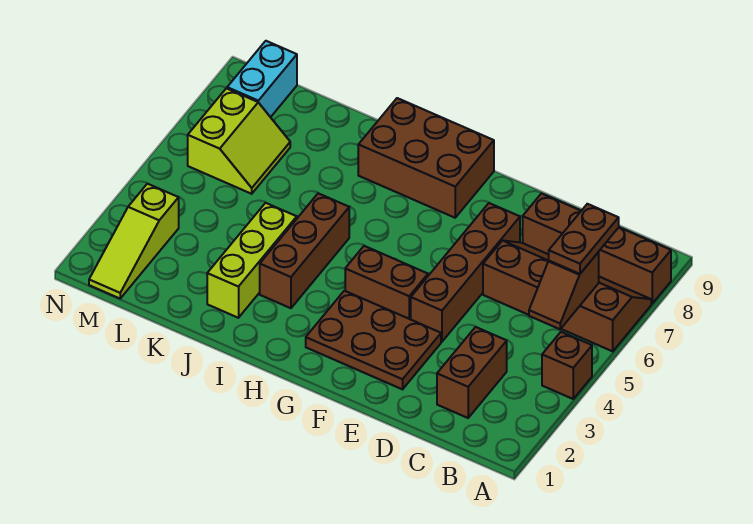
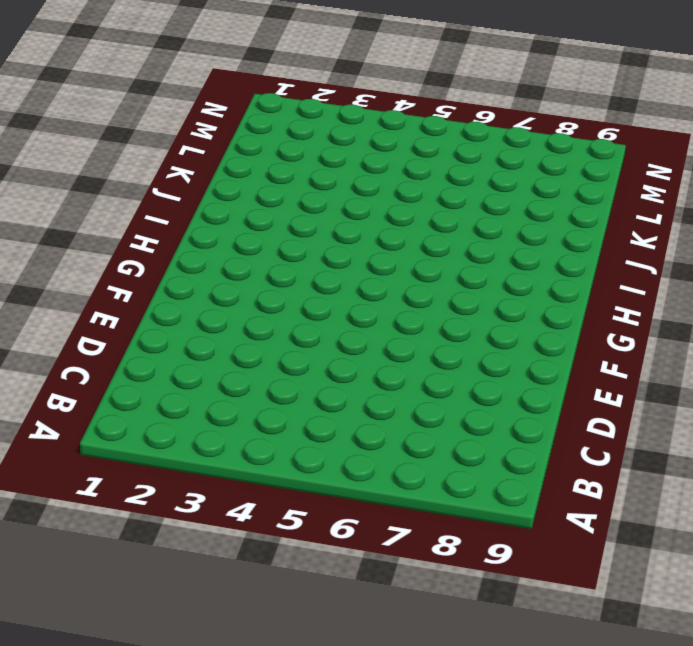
none -> brown 1x1 brick [542,332,592,399]
none -> brown 2x4 slope [483,240,651,351]
none -> brown 1x4 brick [523,193,671,304]

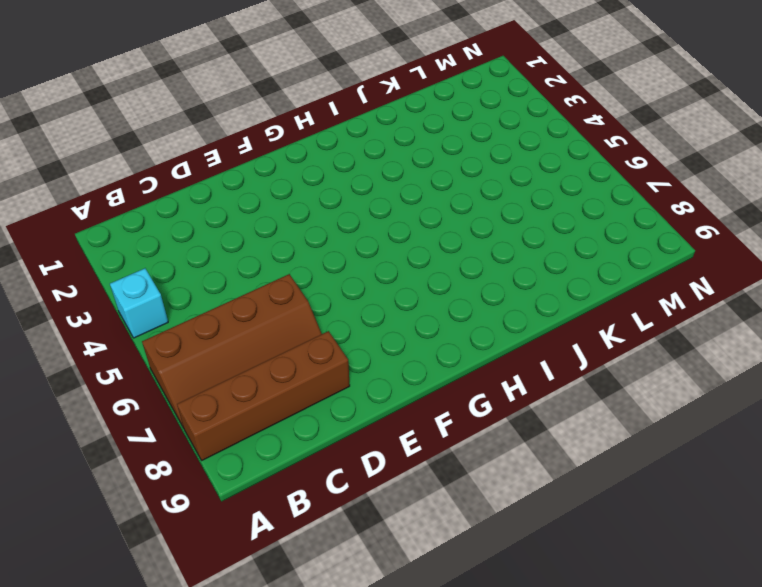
cyan 1x1 brick [110,268,168,338] -> brown 1x1 brick [542,332,592,399]
none -> brown 1x2 brick [437,327,507,418]
none -> brown 2x3 plate [306,291,441,389]
none -> brown 1x4 brick [411,203,520,342]

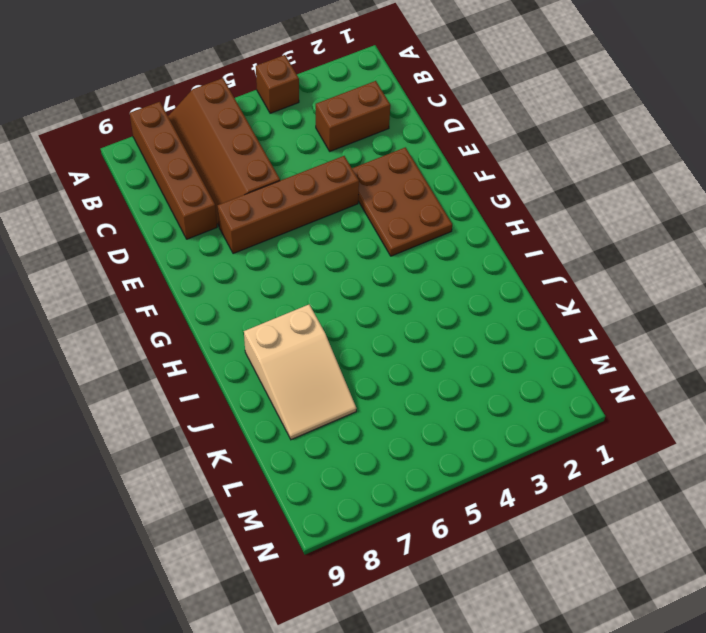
tan 2x3 slope [244,305,357,440] -> brown 2x3 brick [358,98,494,218]
none -> brown 1x2 brick [345,246,428,319]
none -> brown 1x3 brick [260,193,349,308]
none -> lime 1x3 brick [207,203,297,318]

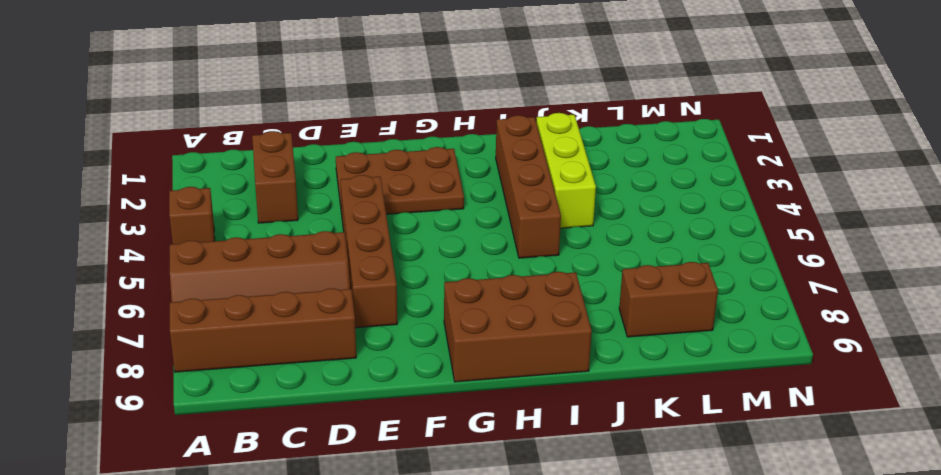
brown 1x4 brick [496,115,561,258] -> brown 1x3 brick [260,193,349,308]
brown 1x2 brick [619,262,718,337] -> brown 1x2 brick moved to [345,246,428,319]
none -> lime 2x2 slope [188,88,290,194]
none -> lime 1x3 slope [89,184,179,298]
none -> cyan 1x2 brick [227,41,297,117]

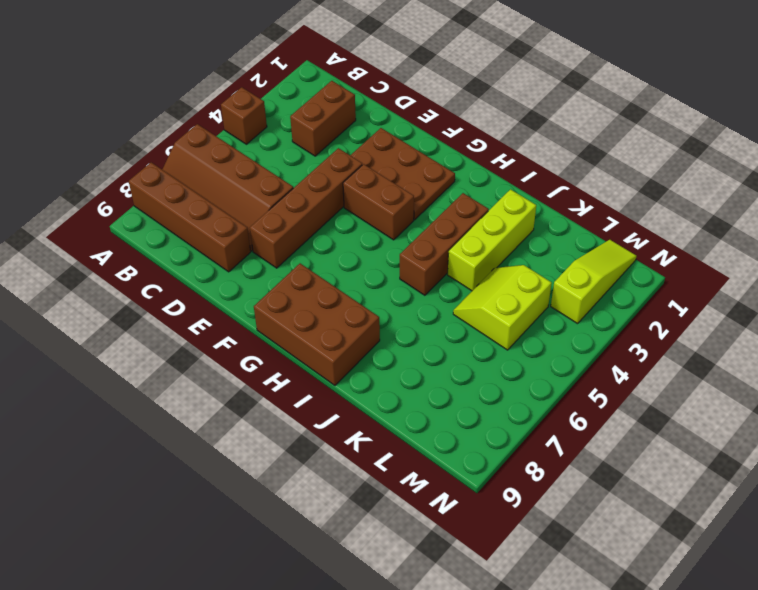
lime 2x2 slope [453,265,552,350] -> lime 2x2 slope moved to [188,88,290,194]
none -> cyan 1x2 brick [227,41,297,117]
none -> brown 1x2 slope [529,252,599,329]
none -> brown 1x2 plate [549,204,619,274]

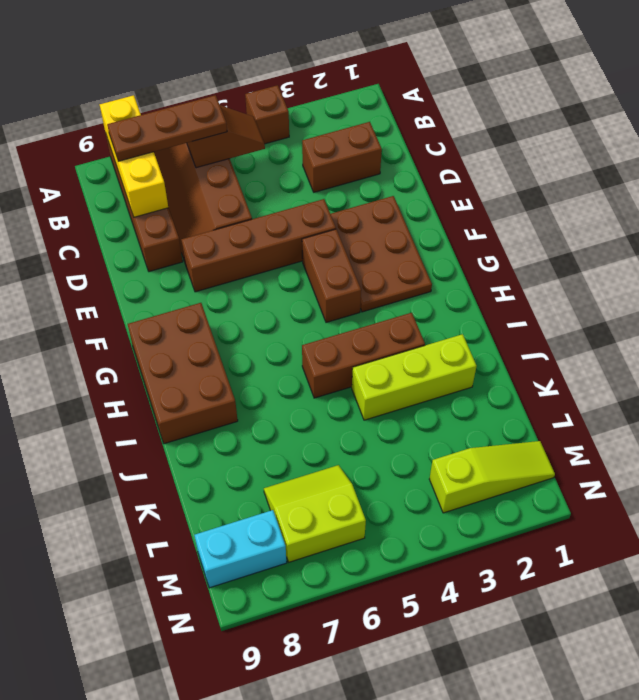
yellow 1x3 brick [100,95,168,217] -> none
brown 1x3 plate [107,95,227,161] -> brown 1x2 plate [549,204,619,274]

